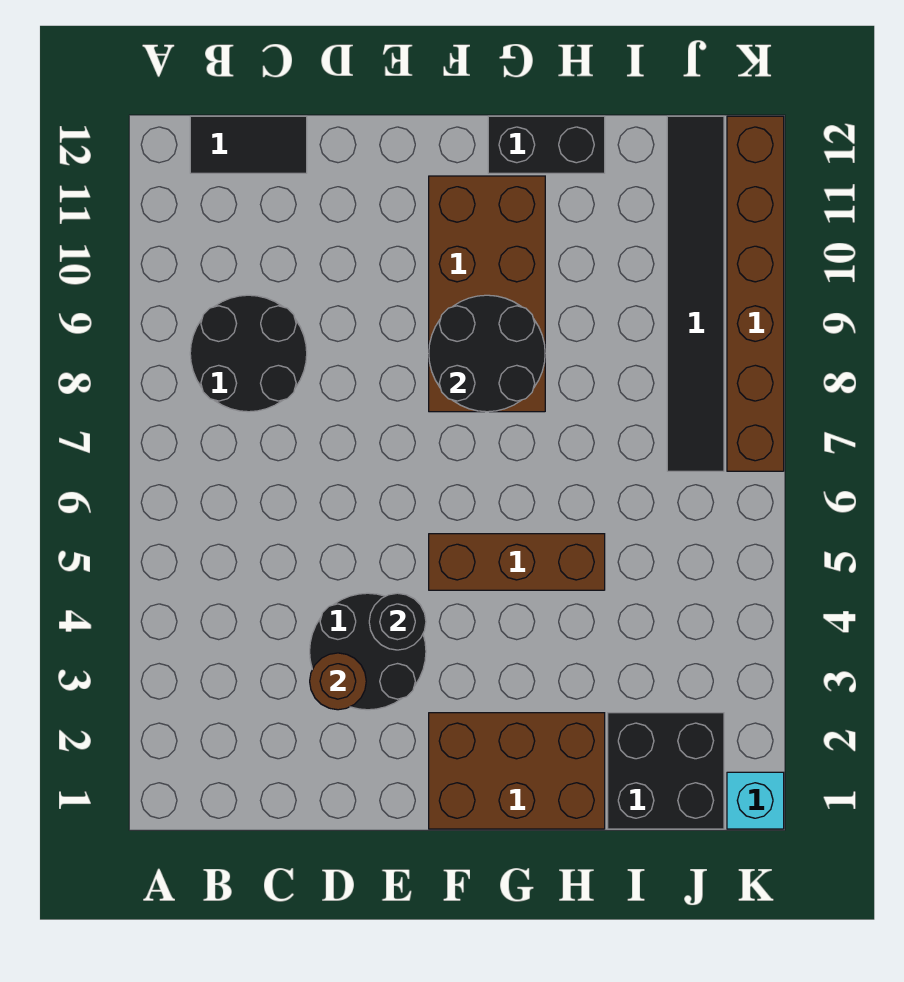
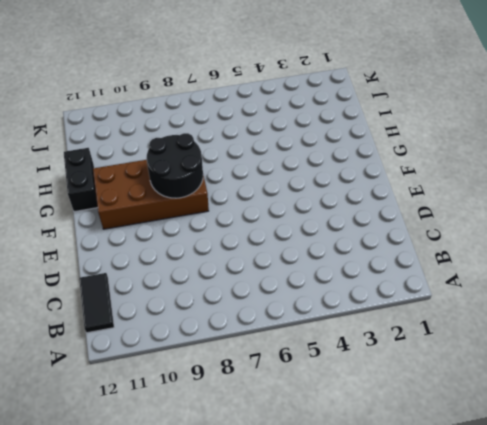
none -> black 2x2 round brick [190,295,307,412]
none -> black 2x2 round brick [310,593,426,710]
none -> brown 2x3 brick [429,713,605,829]

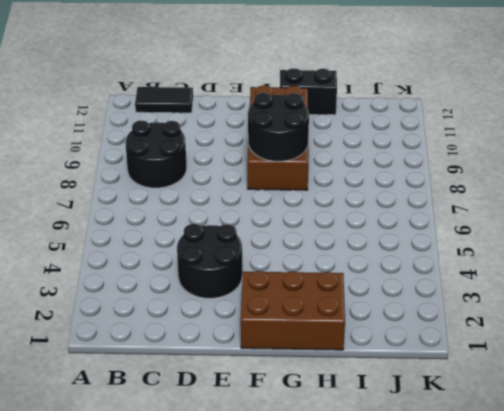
none -> brown 1x3 brick [429,534,605,590]
none -> black 2x2 brick [608,713,724,829]
none -> black 1x6 tile [667,116,724,471]

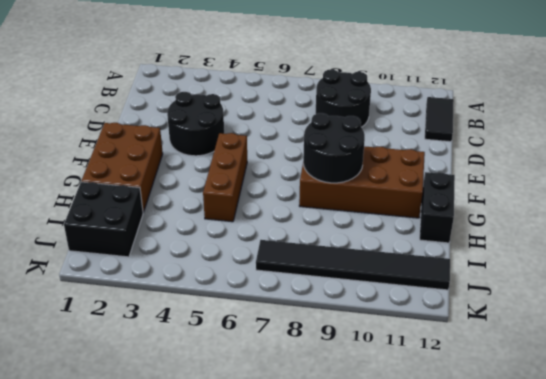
none -> cyan 1x1 brick [727,772,784,829]
none -> brown 1x6 brick [727,116,784,471]
none -> brown 1x1 round brick [310,653,366,710]

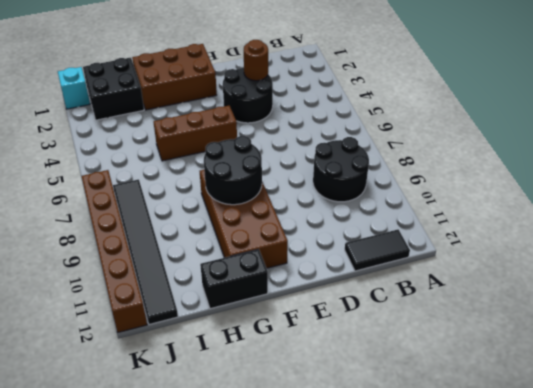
none -> black 1x1 round brick [369,593,426,650]

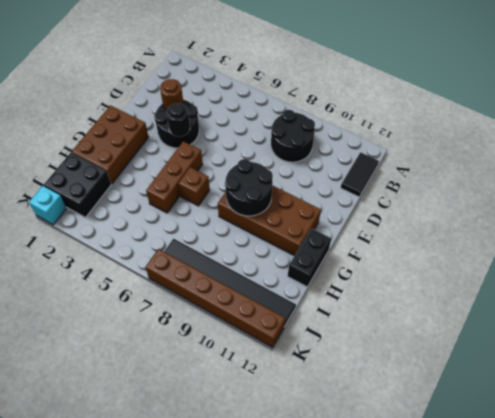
brown 1x1 brick [178,167,210,206] -> none

